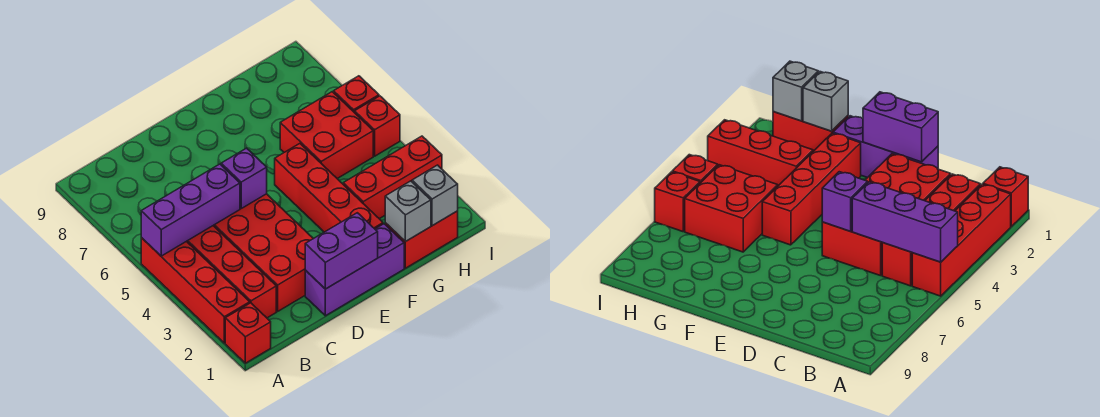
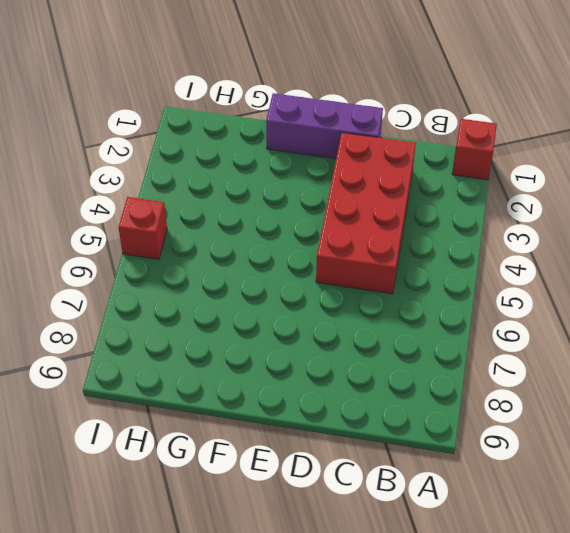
none -> red 1x4 brick [141,238,250,343]
none -> red 1x4 brick [187,226,276,318]
none -> red 1x4 brick [275,144,383,232]

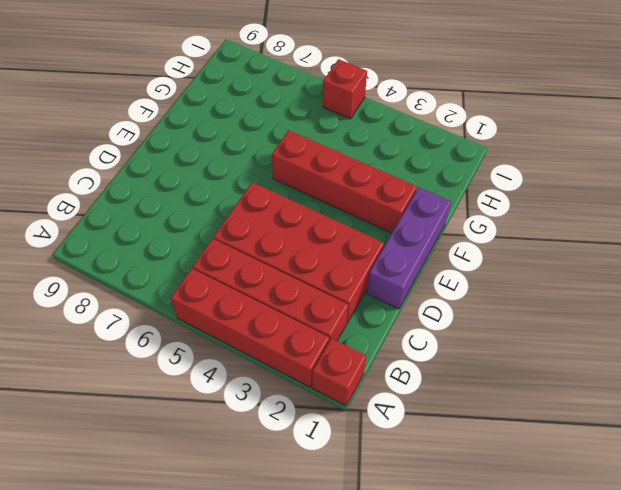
none -> red 1x2 brick [385,211,458,268]
none -> red 1x3 brick [343,136,442,219]
none -> red 2x2 brick [280,92,373,179]

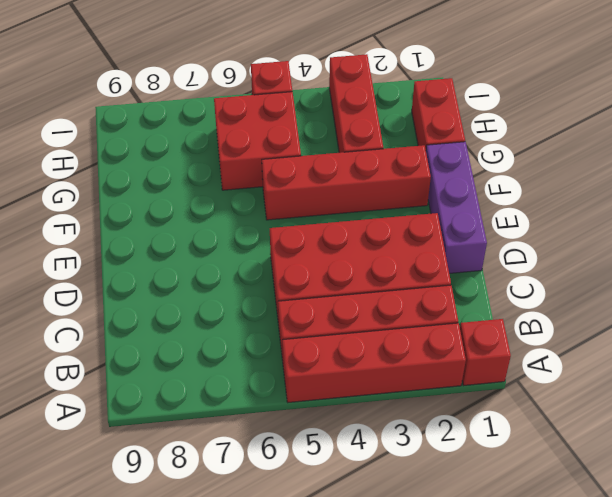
none -> red 1x1 brick [334,76,379,113]
none -> purple 1x3 brick [141,164,240,256]
none -> purple 1x2 brick [305,213,378,289]

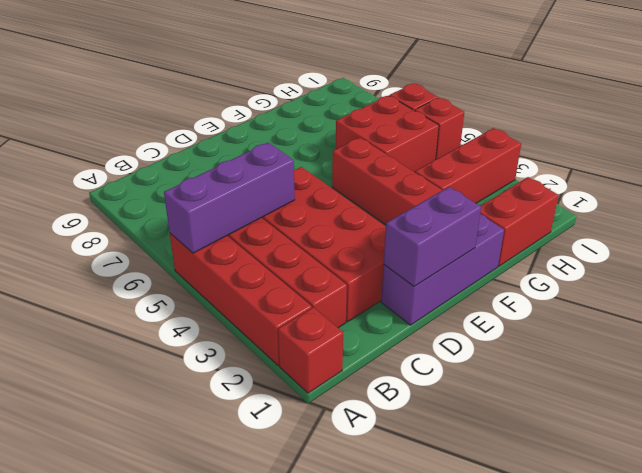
none -> purple 1x1 brick [221,148,267,208]
none -> grey 1x1 brick [385,181,431,242]
none -> grey 1x1 brick [412,165,458,226]

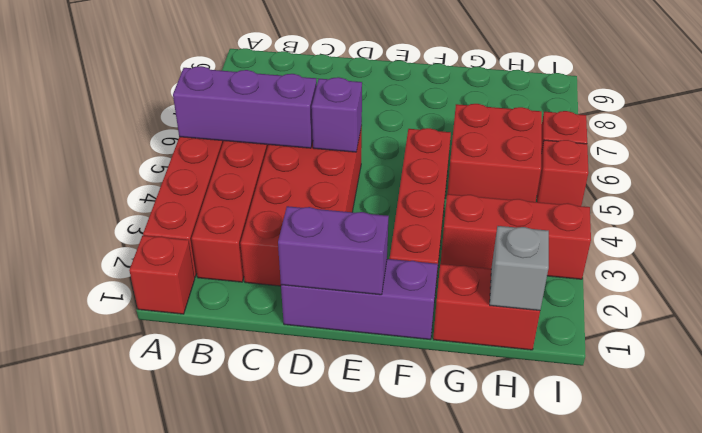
none -> grey 1x1 brick [385,181,431,242]

